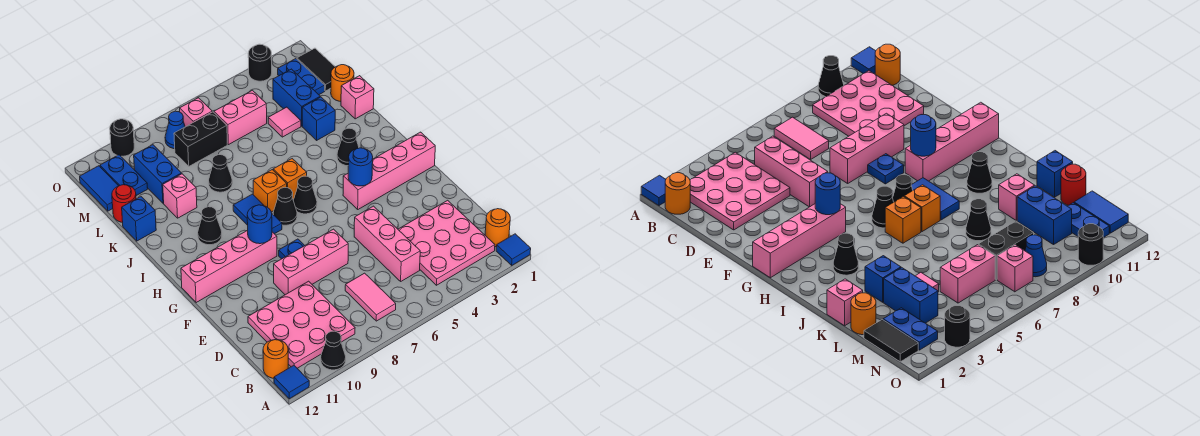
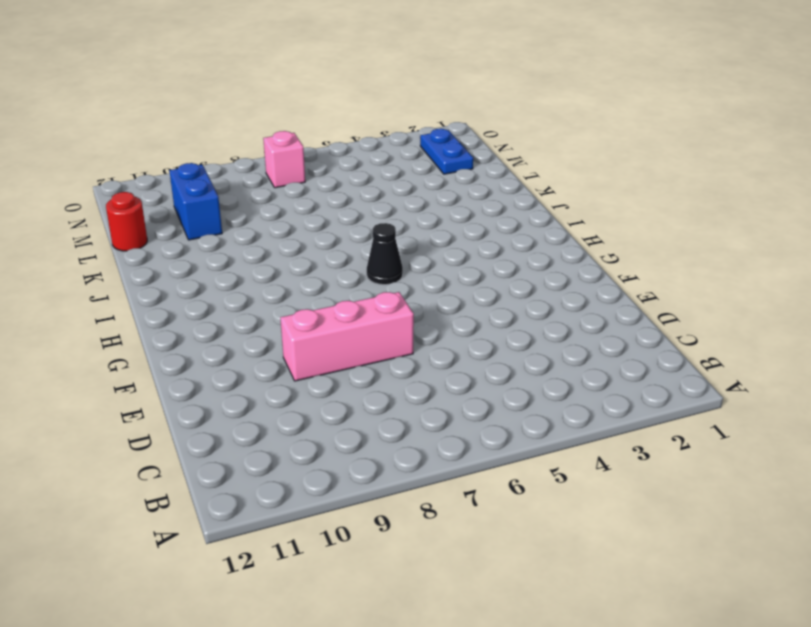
none -> blue 1x1 tile [496,234,531,265]
none -> black 1x1 cone [321,331,346,370]
none -> blue 1x1 tile [274,365,309,399]
none -> orange 1x1 round brick [485,209,510,247]

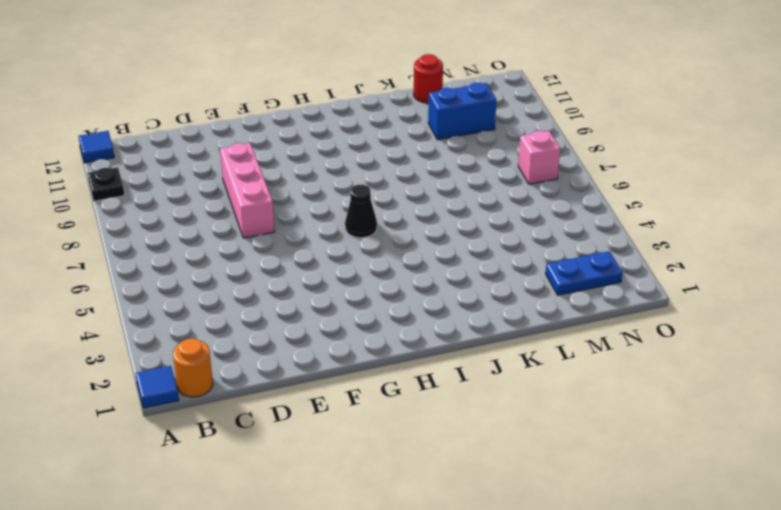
black 1x1 plate [87,168,124,201] -> black 1x1 cone [321,331,346,370]
none -> pink 3x3 plate [398,200,495,285]
none -> pink 1x2 tile [345,273,396,321]
none -> pink 3x3 plate [248,281,355,368]
none -> orange 1x1 round brick [263,340,288,378]

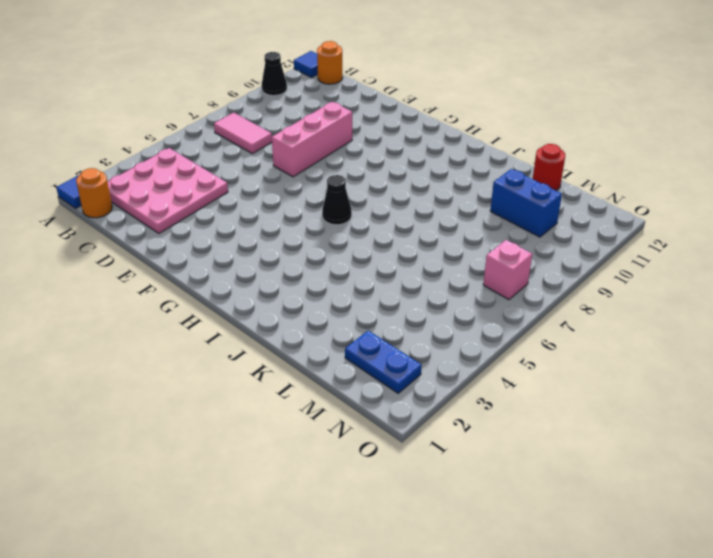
none -> pink 3x3 plate [248,281,355,368]
none -> pink 1x3 brick [354,206,420,281]
none -> blue 1x1 plate [279,239,305,259]
none -> pink 1x4 brick [343,132,435,209]

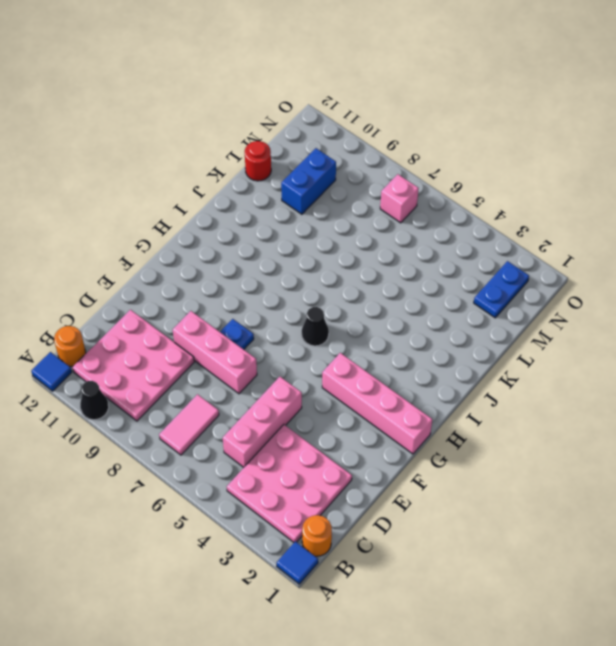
none -> pink 1x4 brick [181,230,277,303]
none -> black 1x1 cone [273,187,297,225]
none -> blue 1x2 tile [233,194,282,234]
none -> black 1x1 cone [337,128,359,166]

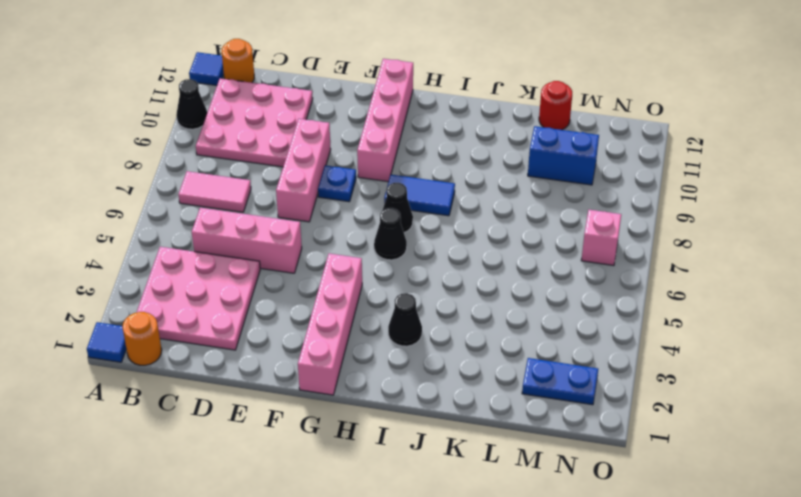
none -> orange 1x1 brick [273,159,307,200]
none -> orange 1x1 brick [253,170,287,212]
none -> black 1x1 cone [198,207,222,245]
none -> pink 1x1 brick [341,76,374,119]

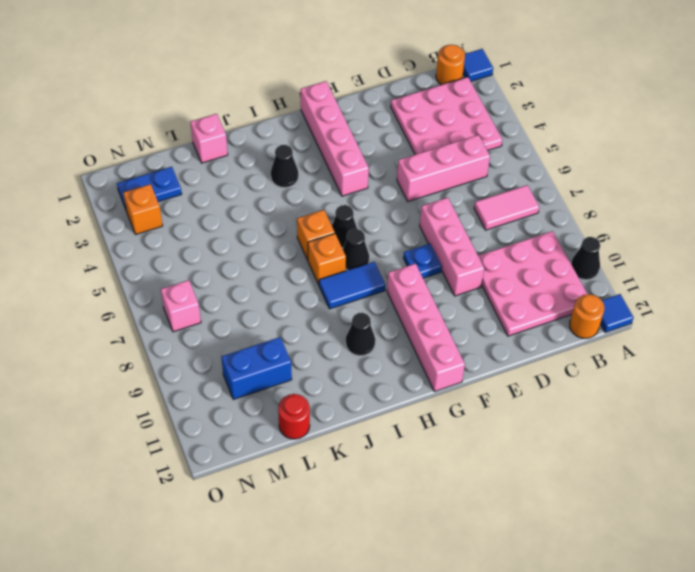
orange 1x1 brick [123,184,163,234] -> none
none -> blue 1x1 brick [302,97,335,140]
none -> black 1x1 cone [209,155,232,192]
none -> pink 1x1 brick [163,174,197,218]
none -> blue 1x1 brick [122,197,156,241]

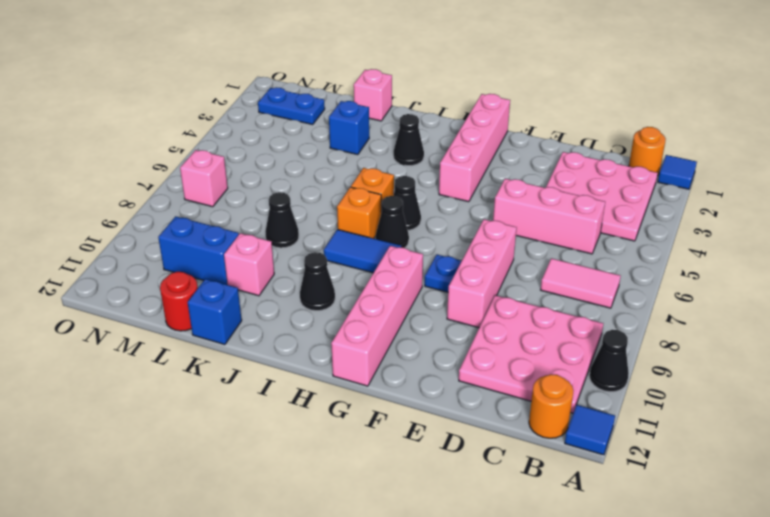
none -> orange 1x1 round brick [331,65,354,102]
none -> blue 1x2 brick [273,69,320,126]
none -> pink 1x1 tile [268,107,301,137]
none -> black 1x2 tile [297,48,335,91]

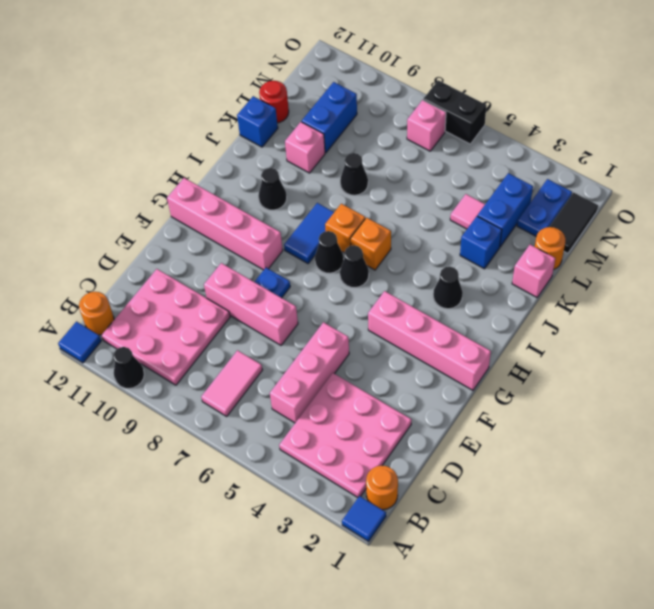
black 1x2 brick [423,80,487,144] -> black 1x2 brick moved to [174,112,227,166]
none -> pink 1x2 brick [214,90,267,145]
none -> blue 1x2 plate [100,155,148,196]
none -> blue 1x2 tile [80,166,118,211]
none -> blue 1x1 cone [165,111,185,149]

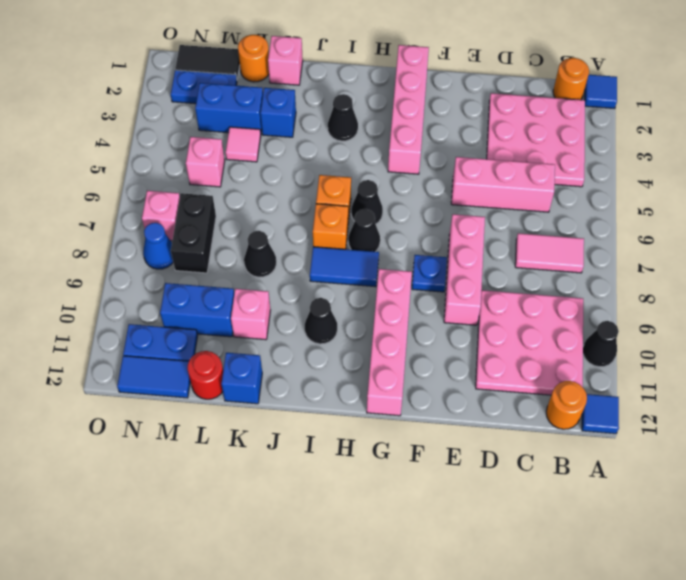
pink 1x1 brick [186,137,225,187] -> pink 1x2 brick [214,90,267,145]
none -> black 1x1 round brick [248,44,272,81]
none -> black 1x1 round brick [110,119,134,156]
none -> blue 1x1 round brick [348,148,373,186]
none -> blue 1x1 round brick [247,205,272,244]

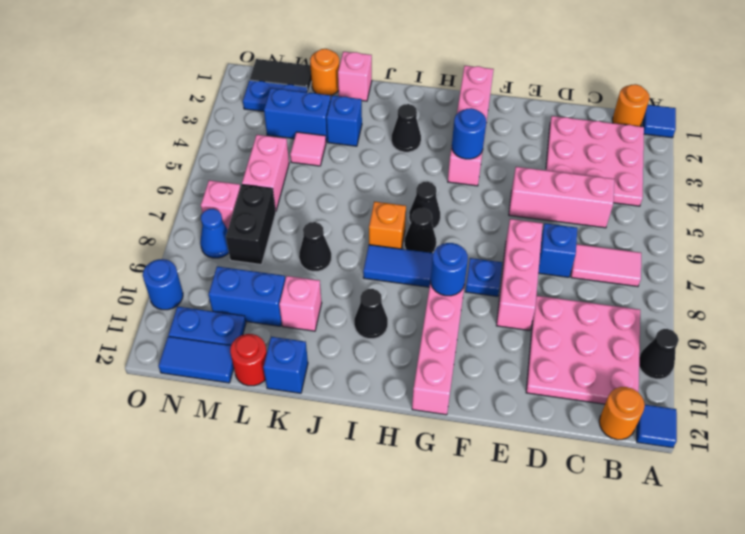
blue 1x1 brick [538,223,577,277] -> none
blue 1x1 round brick [143,259,183,310] -> black 1x1 round brick [110,119,134,156]
none -> orange 1x1 brick [273,159,307,200]
none -> black 1x1 round brick [248,44,272,81]

